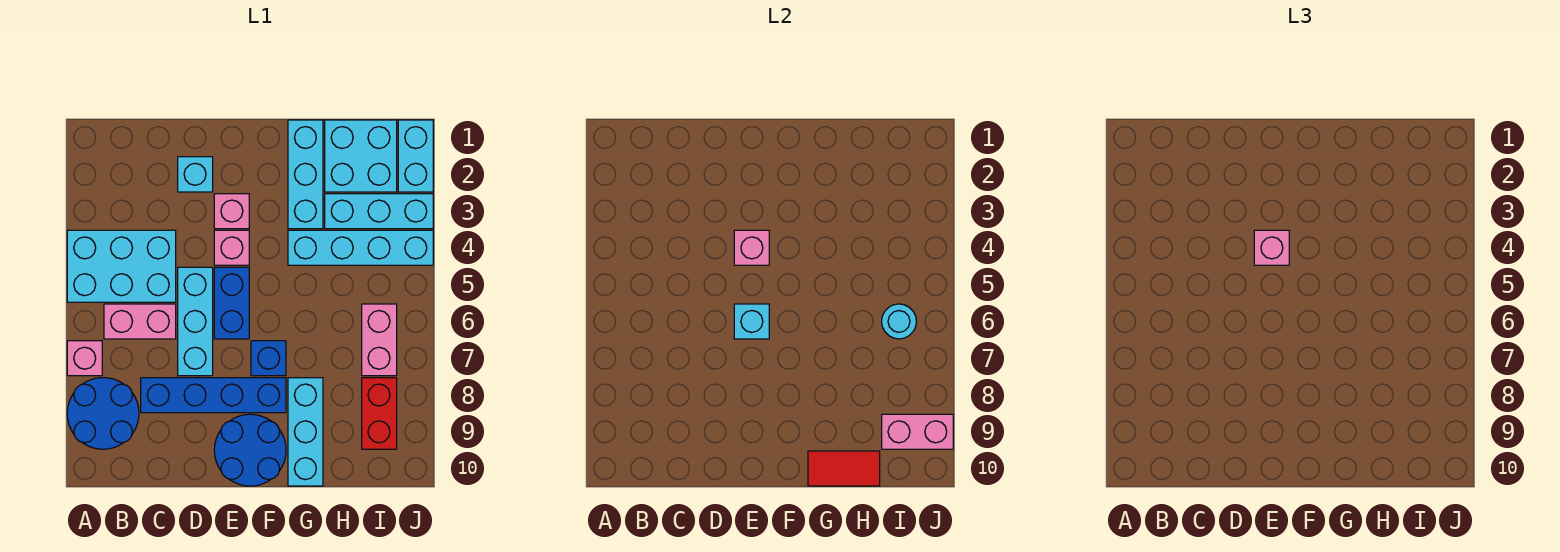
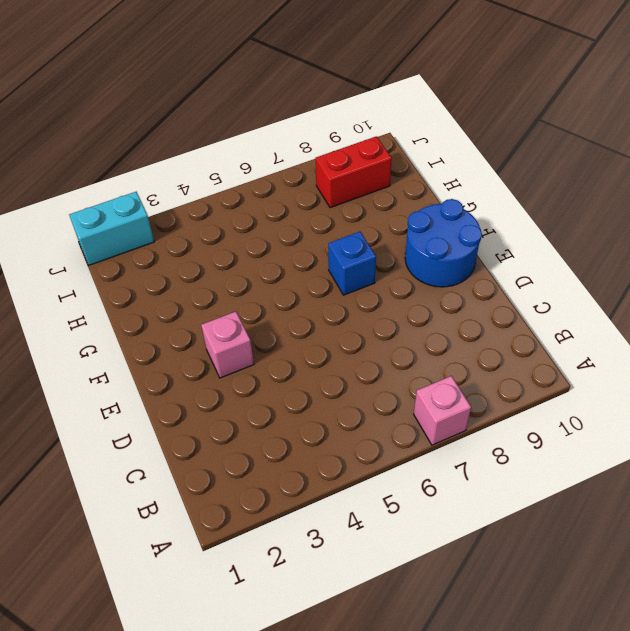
none -> cyan 2x3 brick [67,230,176,302]
none -> blue 2x2 round brick [67,378,139,449]
none -> pink 1x2 brick [104,304,176,339]

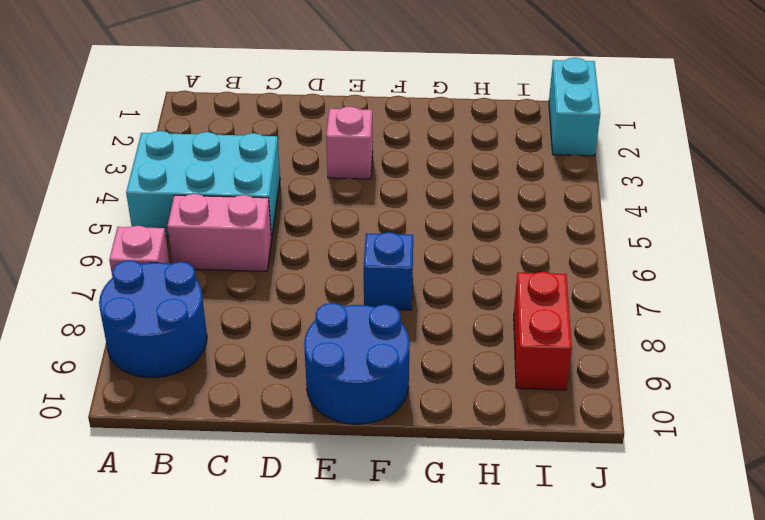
none -> blue 1x4 brick [141,378,286,413]
none -> cyan 1x1 brick [178,157,213,192]
none -> cyan 1x3 brick [178,267,213,376]

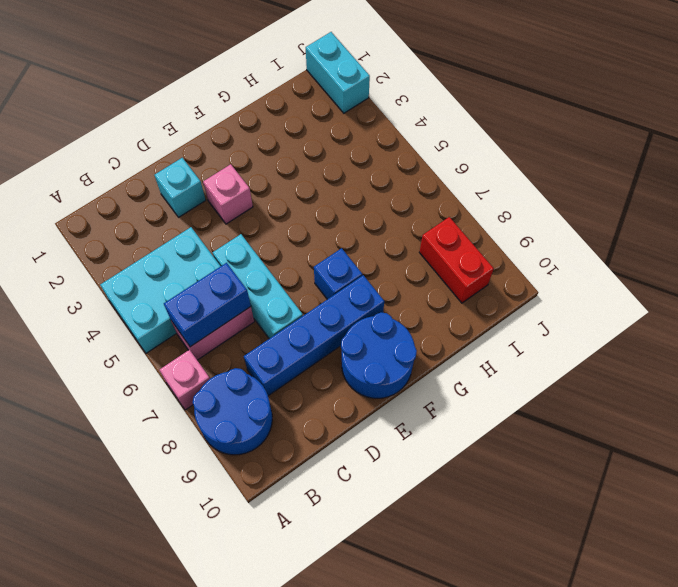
blue 1x2 brick [164,263,251,347] -> blue 1x2 brick turned to [214,267,249,339]
none -> pink 1x1 brick [214,230,249,265]
none -> cyan 1x3 brick [288,120,323,229]
none -> cyan 1x4 brick [288,230,433,265]

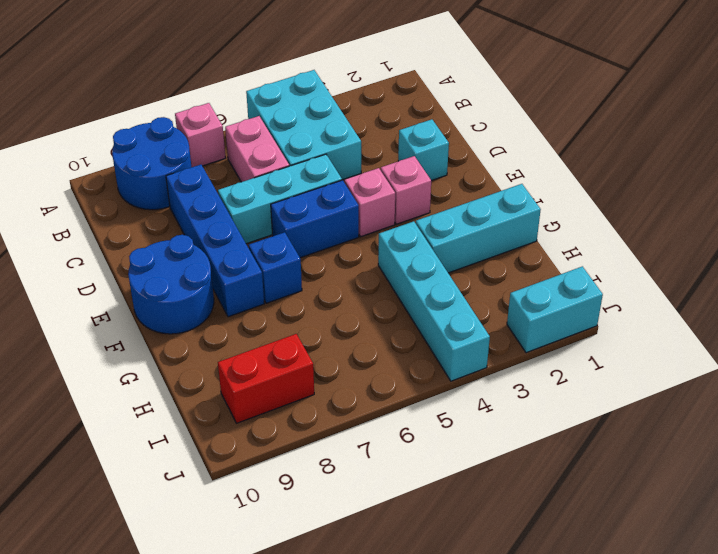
none -> cyan 1x3 brick [288,378,323,486]
none -> cyan 2x2 brick [325,120,397,192]
none -> cyan 1x3 brick [325,194,433,229]

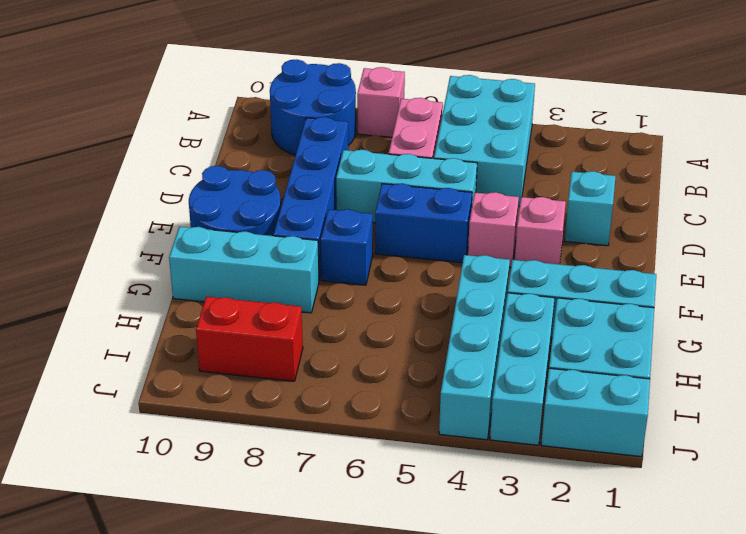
none -> pink 1x2 brick [362,304,397,376]
none -> pink 1x1 brick [734,230,769,265]
none -> cyan 1x1 brick [734,304,769,339]

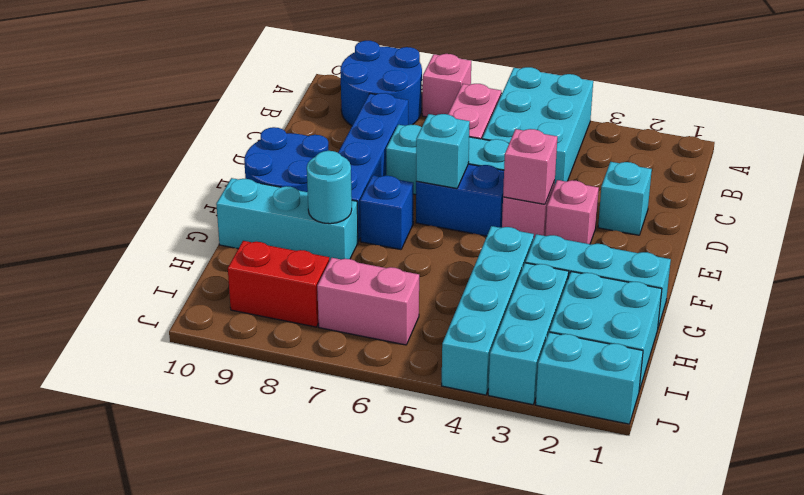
cyan 1x1 round brick [307,151,352,224] -> cyan 1x1 round brick moved to [882,304,916,339]
none -> red 1x2 tile [808,451,880,486]
none -> pink 1x2 brick [882,414,953,449]
none -> pink 1x1 brick [1254,230,1289,265]

